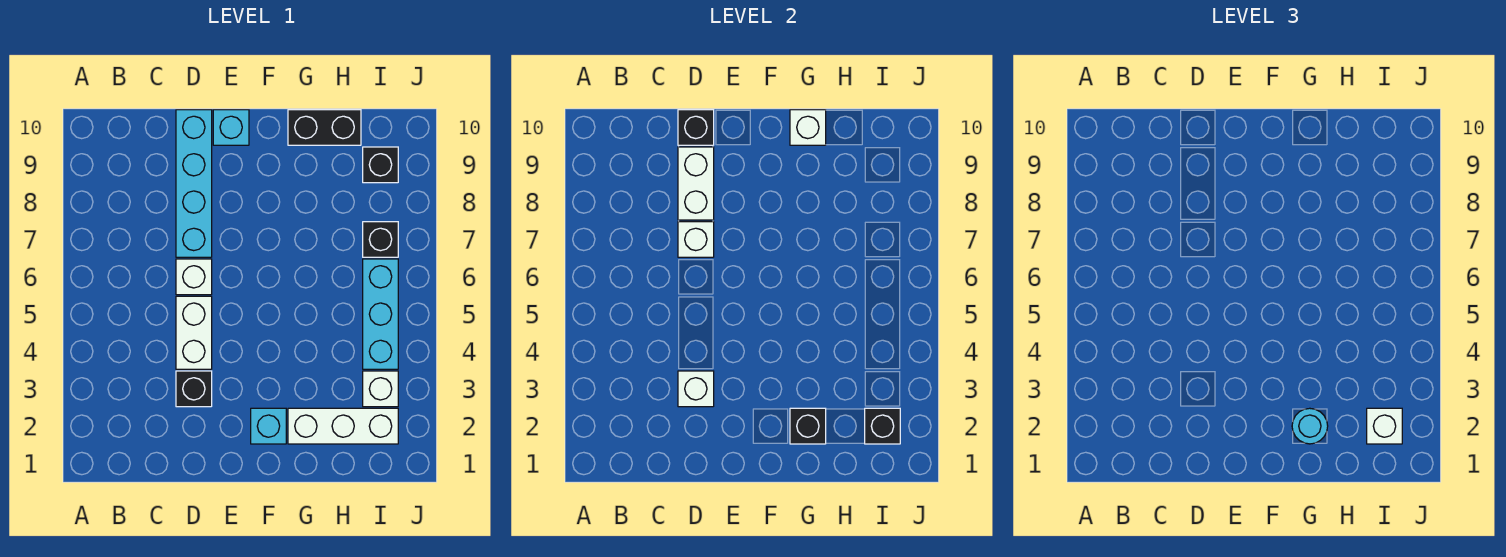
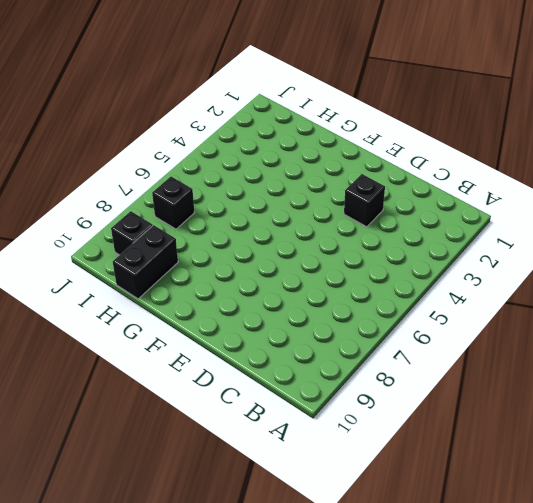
black 1x2 brick [113,225,178,299] -> black 1x2 brick turned to [288,110,361,145]
none -> white 1x2 brick [176,296,212,369]
none -> white 1x1 brick [176,259,212,295]
none -> cyan 1x4 brick [176,110,212,257]

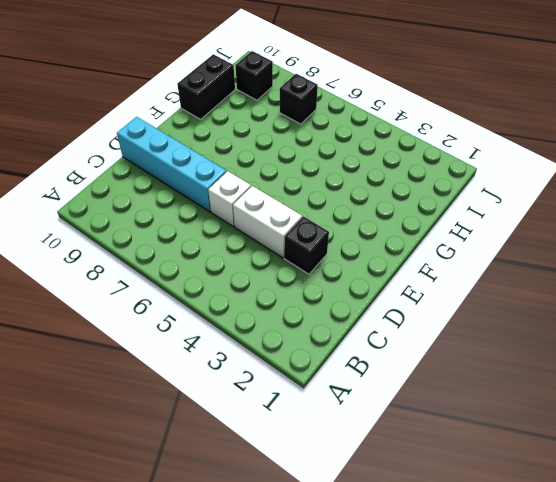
none -> cyan 1x1 brick [213,110,249,145]
none -> cyan 1x1 brick [251,408,286,444]
none -> white 1x3 brick [288,408,398,444]

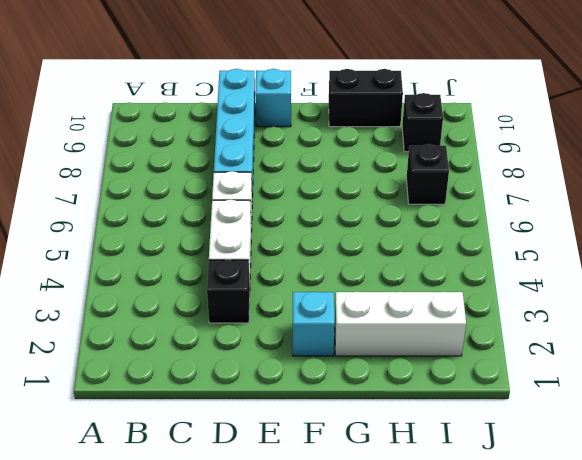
none -> white 1x1 brick [363,371,398,407]
none -> cyan 1x3 brick [363,259,398,369]
none -> white 1x1 brick [678,371,714,407]

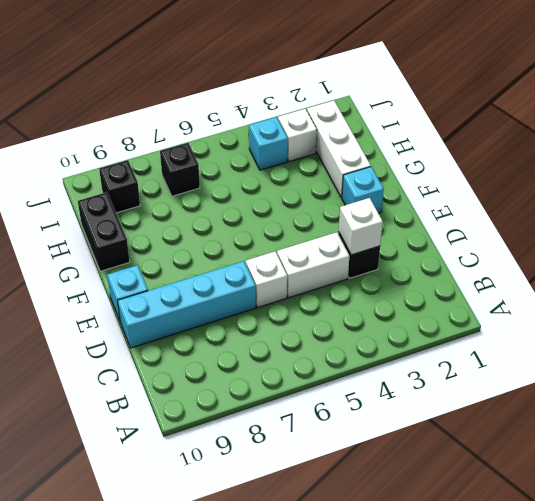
cyan 1x1 brick [249,117,288,170] -> cyan 1x3 brick [363,259,398,369]
none -> white 1x1 brick [678,222,714,257]
none -> white 1x2 brick [678,147,714,220]
none -> black 1x1 brick [678,110,714,145]

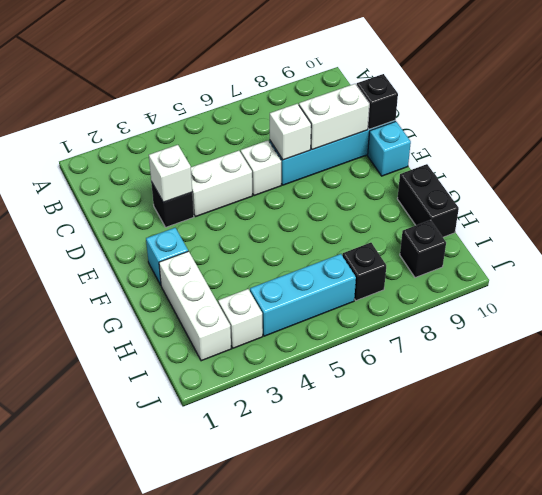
none -> black 1x1 brick [790,408,826,444]
none -> white 1x1 brick [790,110,826,145]
none -> black 1x1 brick [865,408,900,444]

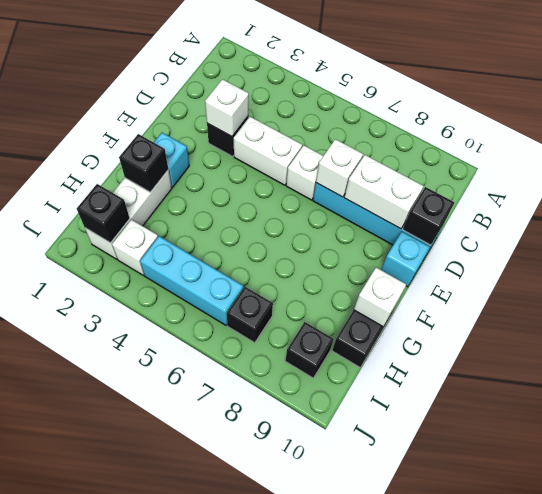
none -> cyan 1x1 round brick [1292,408,1328,444]
none -> white 1x1 brick [1367,408,1402,444]

